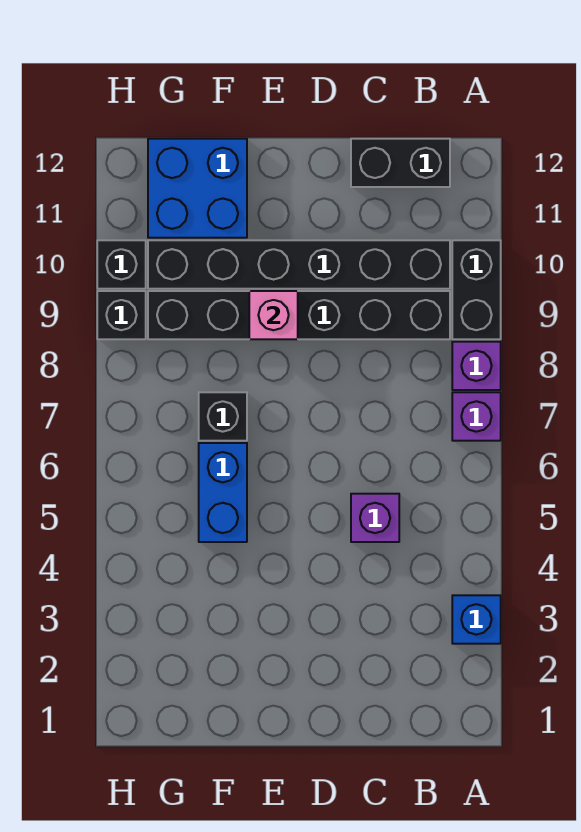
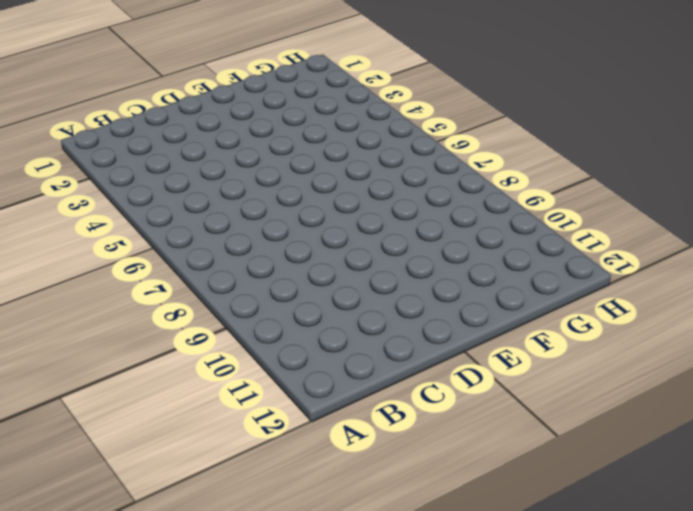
none -> blue 1x1 brick [452,595,501,644]
none -> purple 1x1 brick [452,392,501,441]
none -> purple 1x1 brick [452,342,501,390]

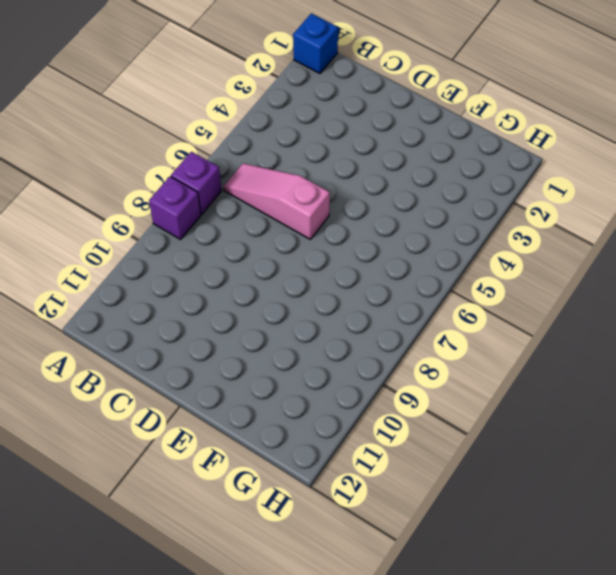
blue 1x1 brick [293,13,338,73] -> blue 1x1 brick moved to [452,595,501,644]
pink 1x3 slope [224,163,330,239] -> none
none -> black 1x2 brick [452,240,501,339]
none -> black 1x6 brick [148,291,450,339]
none -> black 1x6 brick [148,240,450,289]

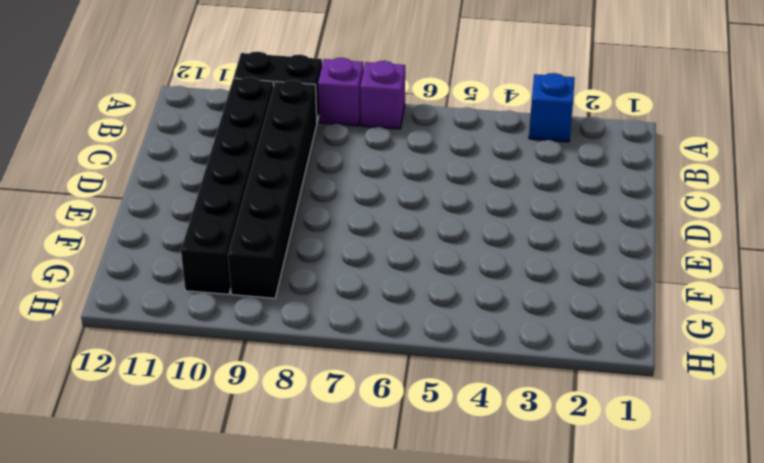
none -> black 1x2 brick [351,139,450,187]
none -> purple 1x1 brick [351,494,399,542]
none -> blue 1x2 brick [199,443,247,542]

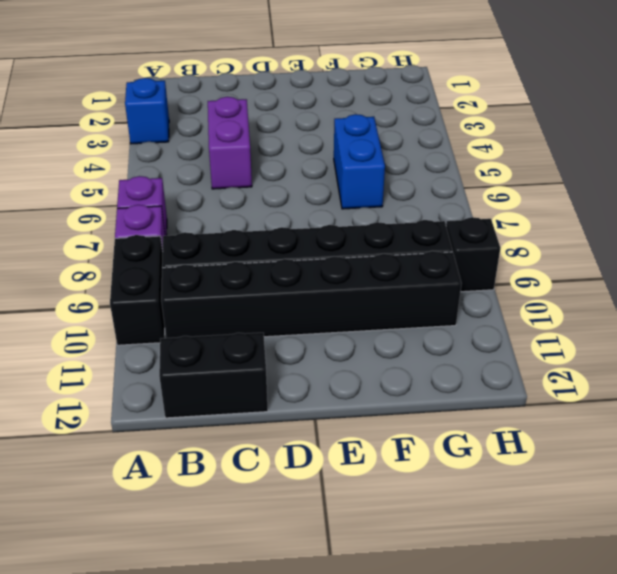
purple 1x2 brick [208,97,252,189] -> purple 1x1 brick [351,494,399,542]
none -> black 1x1 brick [199,392,247,441]
none -> blue 2x2 brick [148,139,247,238]
none -> black 1x1 brick [97,240,146,289]

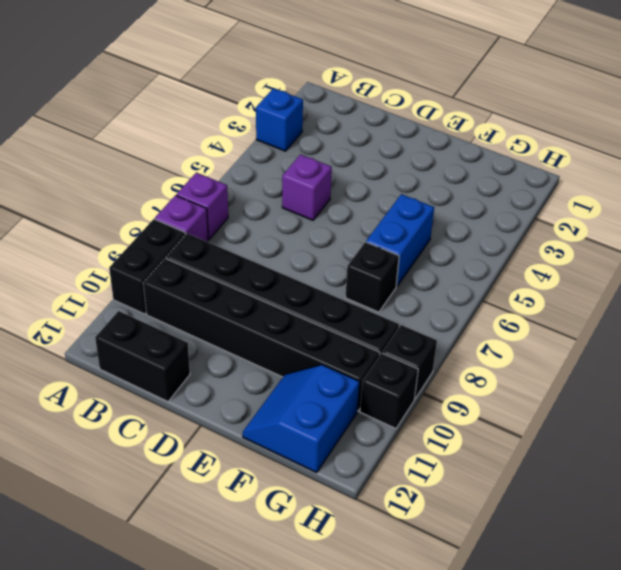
blue 2x2 slope [243,365,360,472] -> blue 2x2 brick [148,139,247,238]
none -> pink 1x1 brick [249,291,298,339]

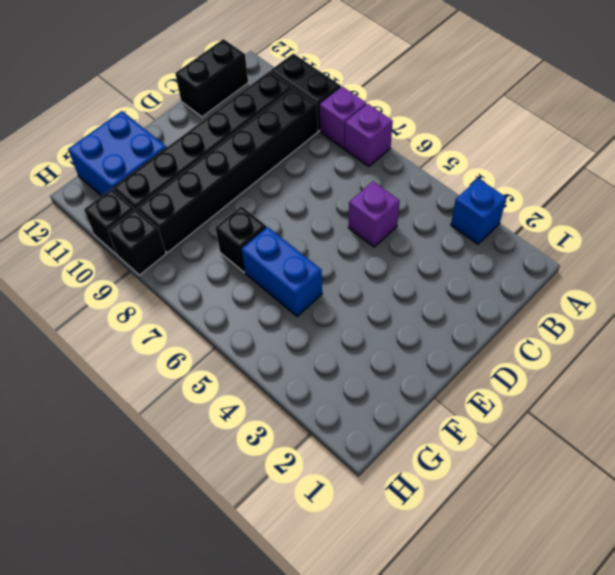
none -> pink 1x1 brick [249,291,298,339]

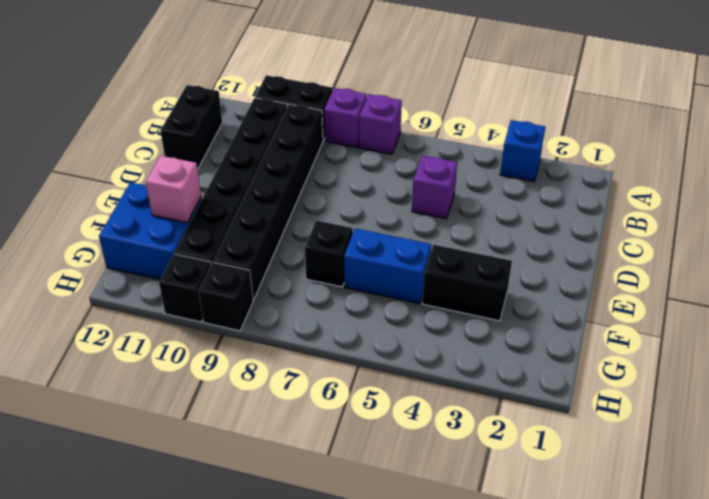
black 1x2 brick [422,245,512,321] -> none
pink 1x1 brick [146,156,201,223] -> pink 1x1 brick moved to [249,291,298,339]

